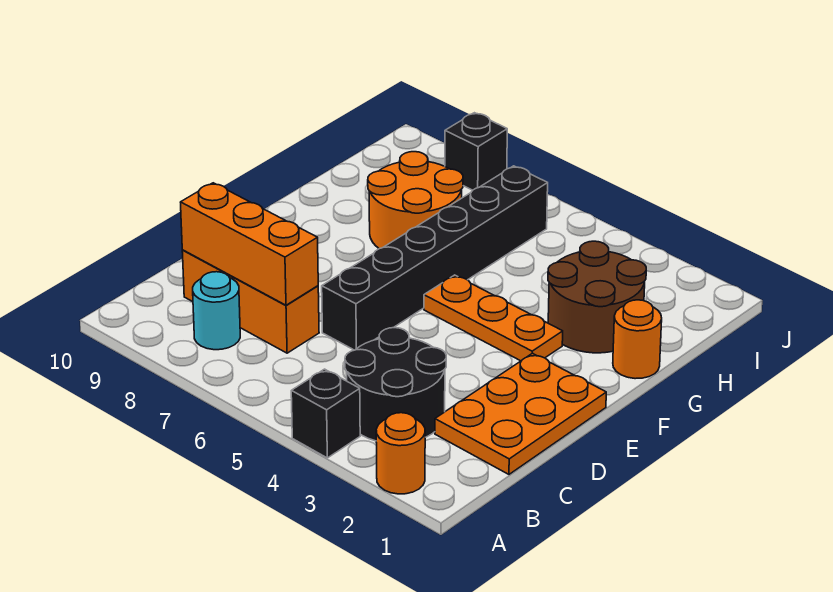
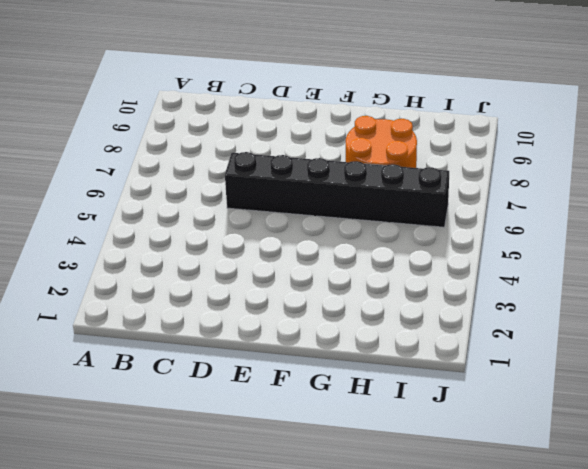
none -> orange 1x1 round brick [376,413,425,494]
none -> black 1x1 brick [291,369,360,458]
none -> black 2x2 round brick [345,328,446,441]

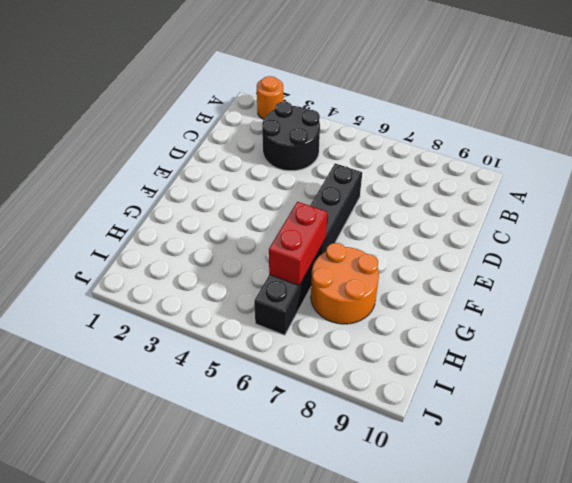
red 1x2 brick [269,202,327,285] -> none
none -> black 1x1 brick [291,369,360,458]
none -> cyan 1x1 round brick [193,272,240,350]
none -> orange 2x3 plate [435,353,606,474]

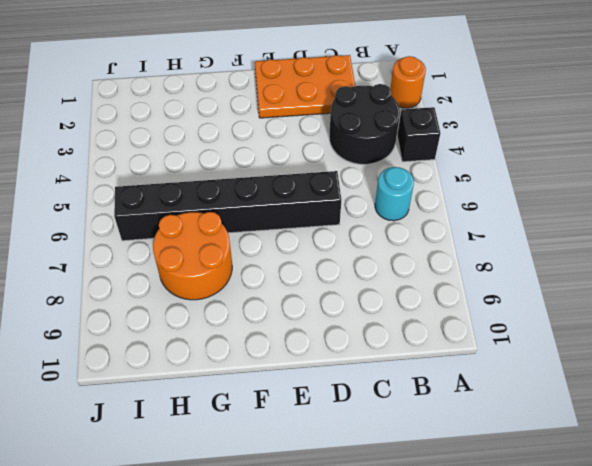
cyan 1x1 round brick [375,167,414,221] -> cyan 1x1 round brick moved to [193,272,240,350]
none -> orange 1x3 brick [182,250,319,353]
none -> orange 1x3 plate [424,275,563,361]
none -> orange 1x1 round brick [613,300,662,379]

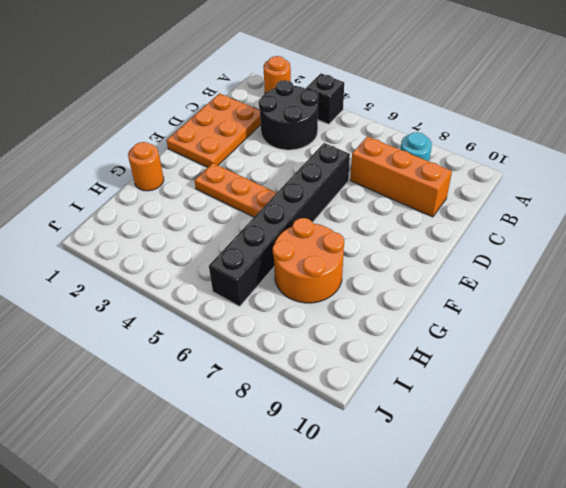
none -> brown 2x2 round brick [548,241,646,353]
none -> black 1x1 brick [445,113,507,190]
none -> orange 1x3 brick [181,183,318,305]

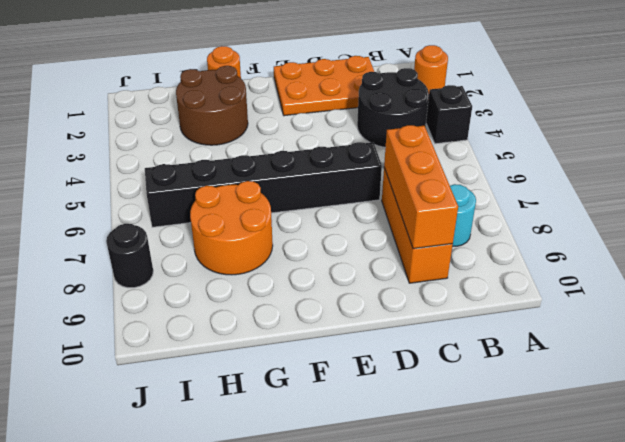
black 1x1 round brick [106,224,153,288] -> black 1x1 brick [445,113,507,190]
none -> orange 1x3 plate [424,275,563,361]

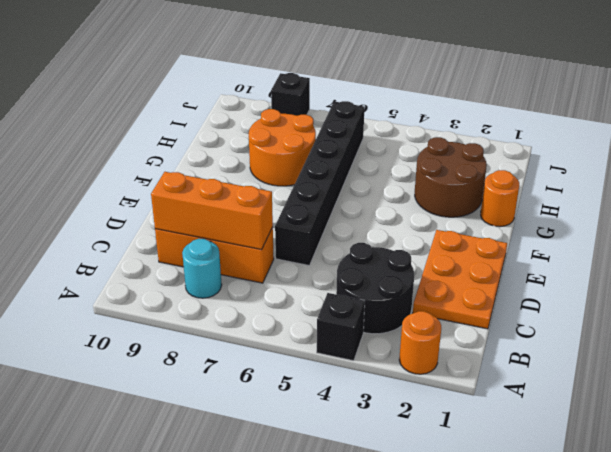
none -> orange 1x3 plate [424,275,563,361]

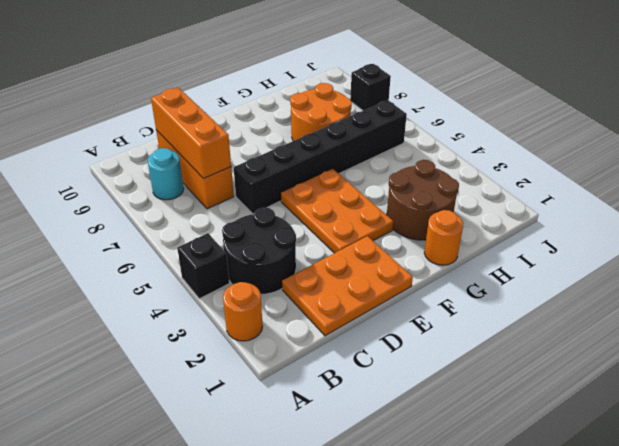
orange 2x3 plate [281,169,393,253] -> orange 1x3 plate [424,275,563,361]

